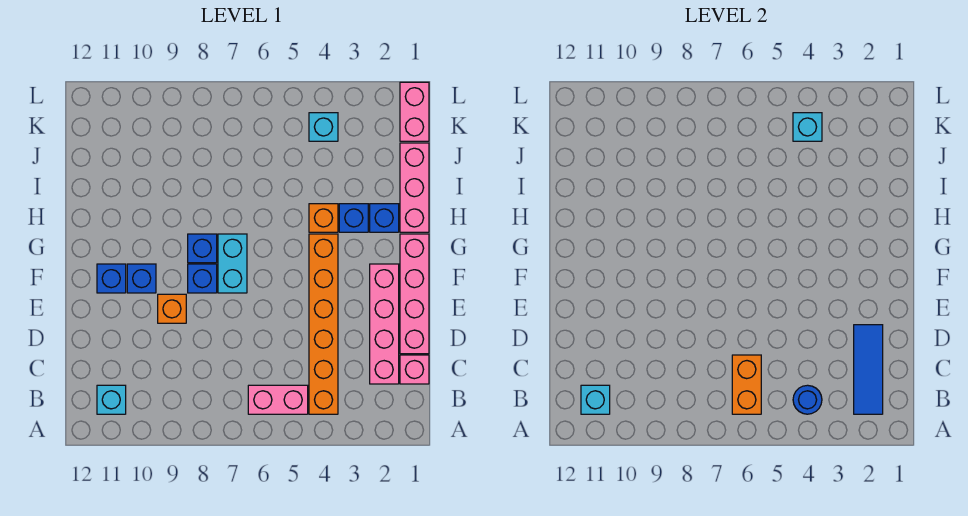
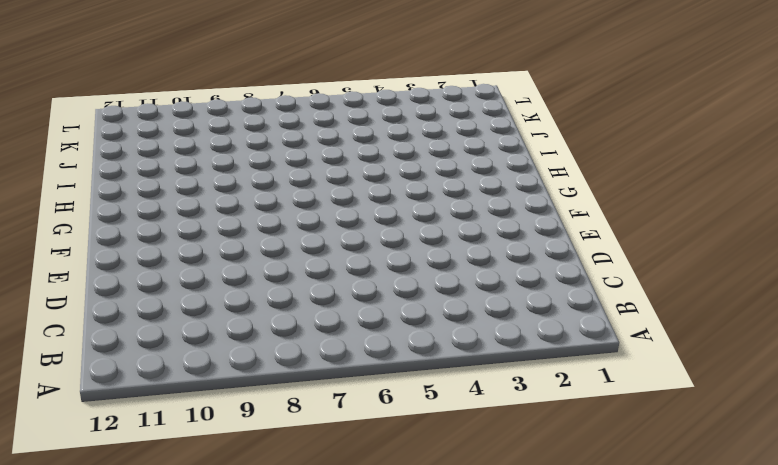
none -> orange 1x6 brick [309,234,338,414]
none -> pink 1x2 brick [248,385,308,414]
none -> cyan 1x1 brick [97,385,126,414]

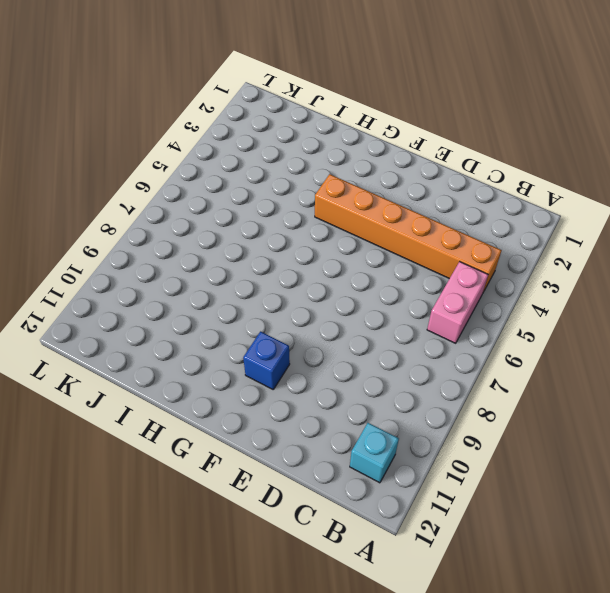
none -> pink 1x1 brick [400,355,429,384]
none -> pink 1x4 brick [370,264,399,384]
none -> pink 1x4 brick [400,234,429,354]

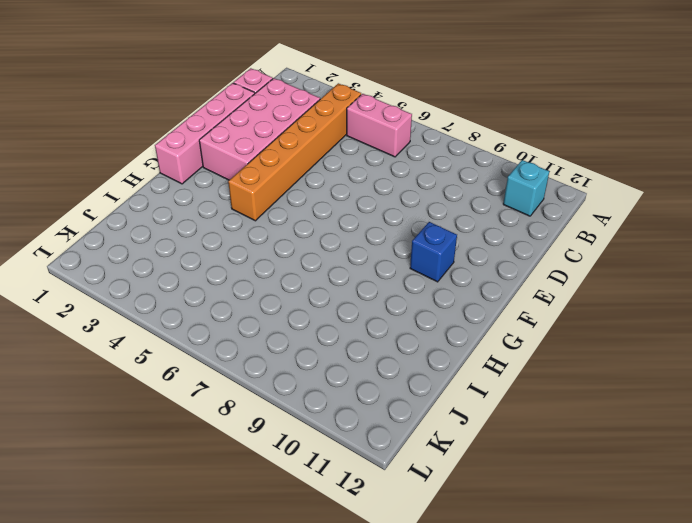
pink 2x4 brick [199,78,320,180] -> pink 1x4 brick [370,264,399,384]
none -> orange 1x1 brick [158,294,186,323]
none -> cyan 1x2 brick [218,234,247,293]
none -> blue 1x1 brick [188,264,217,293]

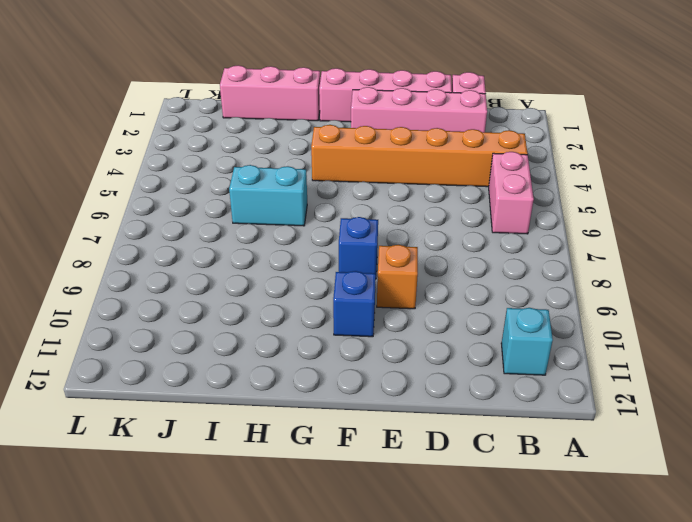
cyan 1x2 brick [229,165,307,226] -> cyan 1x2 brick moved to [218,234,247,293]
none -> blue 1x1 brick [97,264,126,293]
none -> blue 1x1 brick [188,234,217,263]
none -> blue 1x1 brick [370,204,399,232]

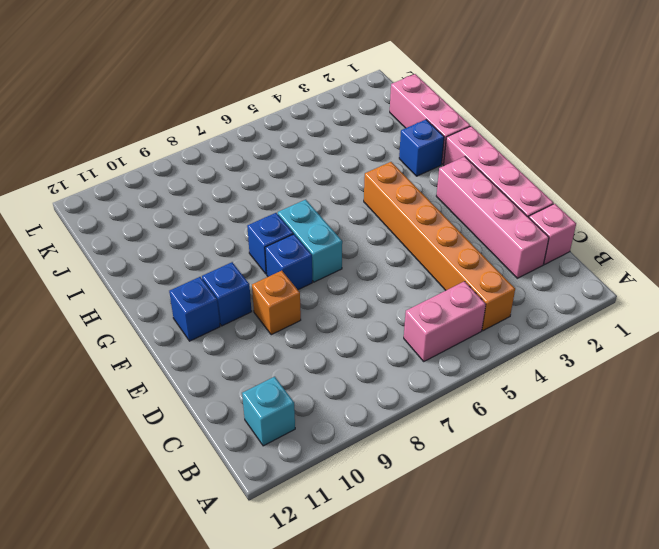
none -> blue 1x1 brick [339,204,368,232]
none -> orange 1x1 brick [309,204,338,232]
none -> pink 1x2 brick [400,82,429,141]

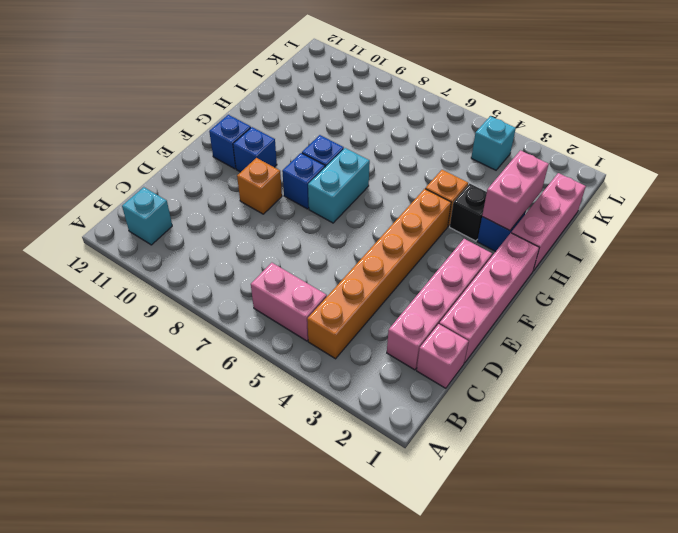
pink 1x2 brick [482,150,549,231] -> pink 1x2 brick moved to [400,82,429,141]
black 1x1 brick [450,183,487,241] -> blue 1x1 brick [339,204,368,232]
none -> blue 1x3 tile [854,325,883,414]
none -> blue 1x1 round brick [793,385,822,414]
none -> orange 1x2 brick [732,355,761,414]

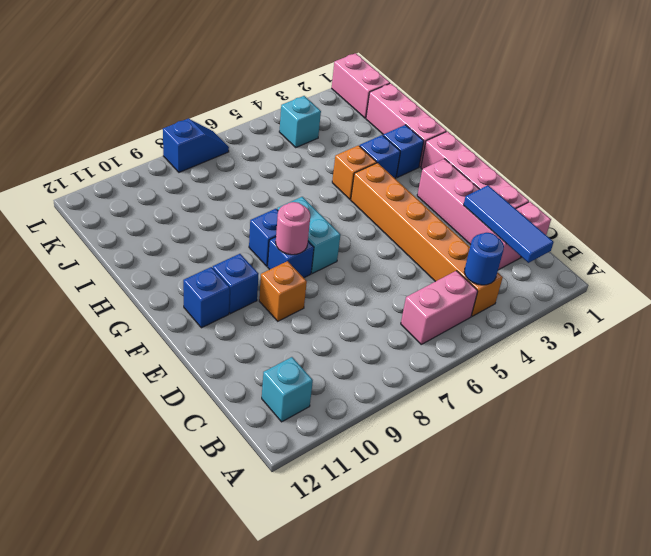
pink 1x1 round brick [276,202,310,255] -> none
blue 1x2 slope [163,119,229,172] -> none
none -> orange 1x2 brick [732,355,761,414]
none -> cyan 1x1 brick [581,385,610,414]
none -> cyan 1x1 brick [793,113,822,141]

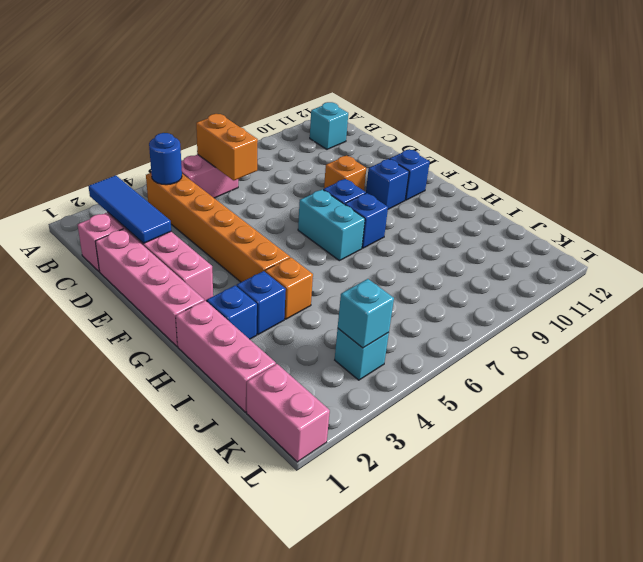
none -> cyan 1x1 brick [581,385,610,414]

